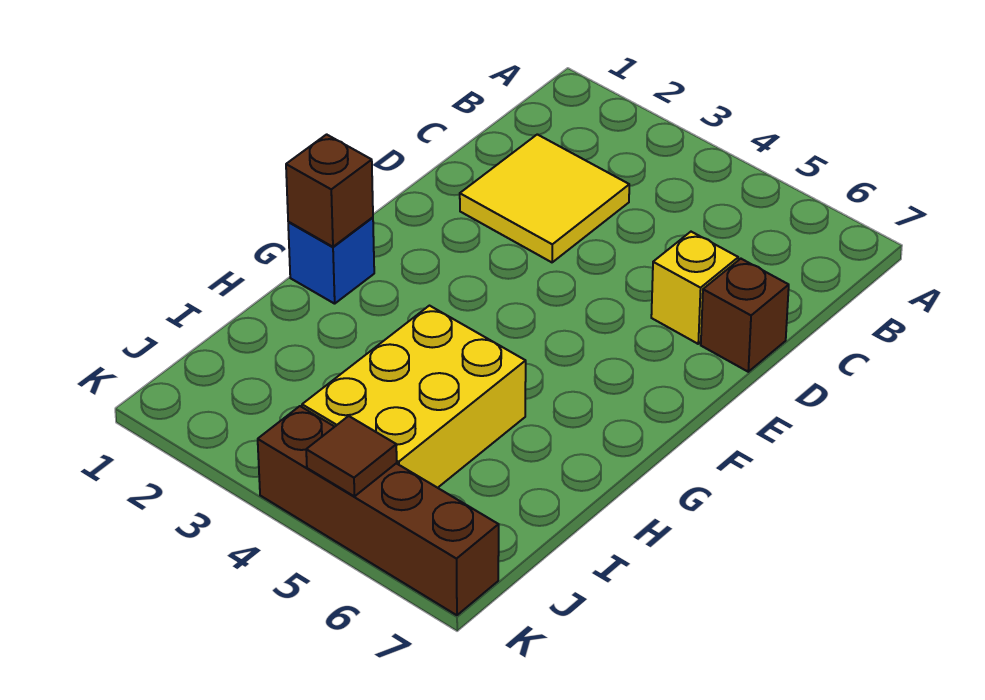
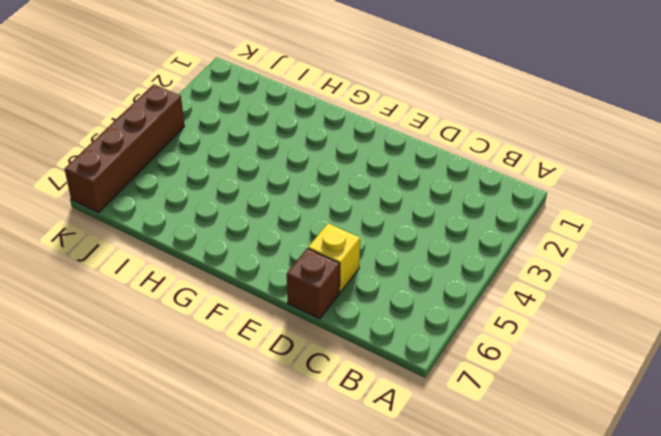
none -> yellow 2x2 tile [460,134,629,262]
none -> blue 1x1 brick [288,217,374,304]

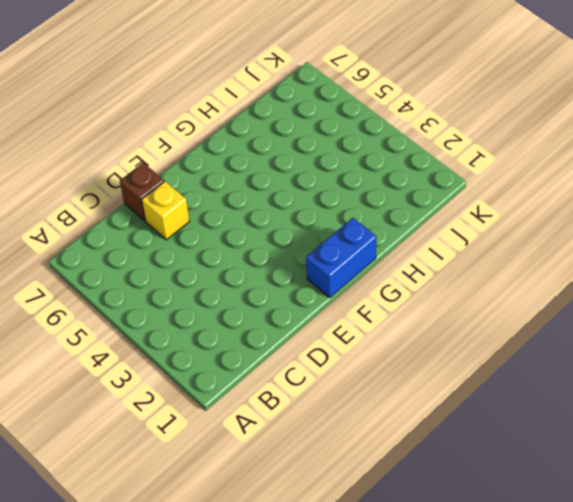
blue 1x2 brick [306,218,376,298] -> blue 1x1 brick [288,217,374,304]
none -> yellow 2x2 tile [460,134,629,262]
none -> yellow 2x3 brick [302,306,526,488]

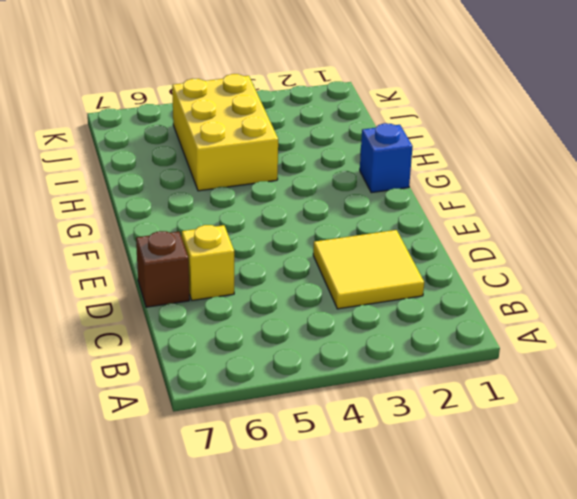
none -> brown 1x4 brick [258,406,499,615]
none -> brown 1x1 brick [286,134,373,247]

